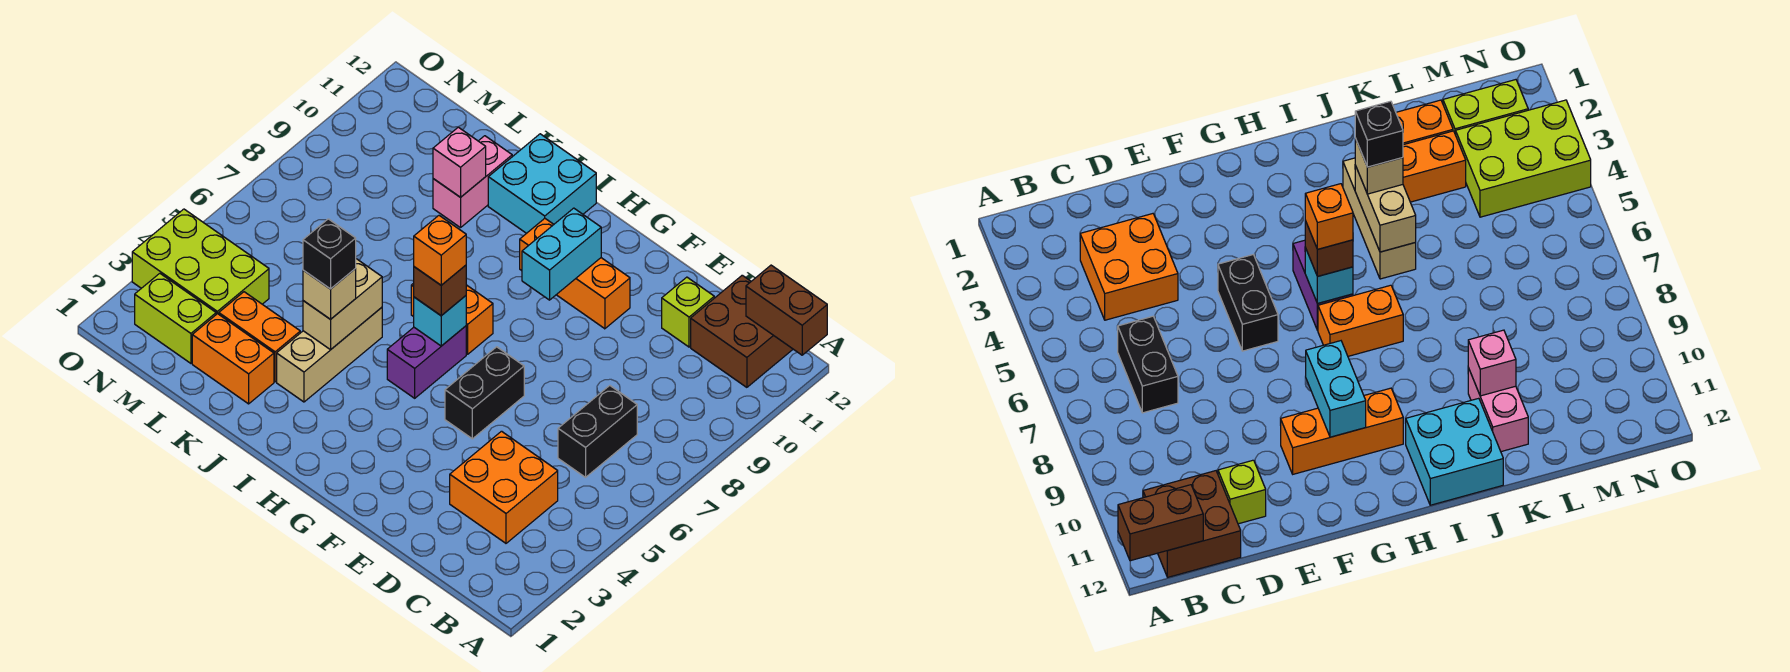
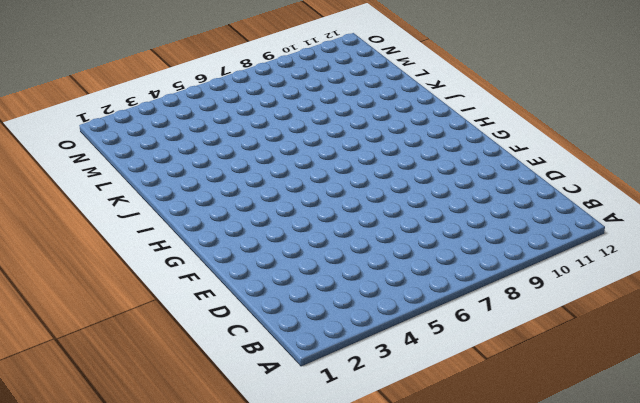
none -> brown 2x2 brick [691,275,793,387]
none -> orange 2x2 brick [450,431,558,543]
none -> black 1x2 brick [558,386,637,477]

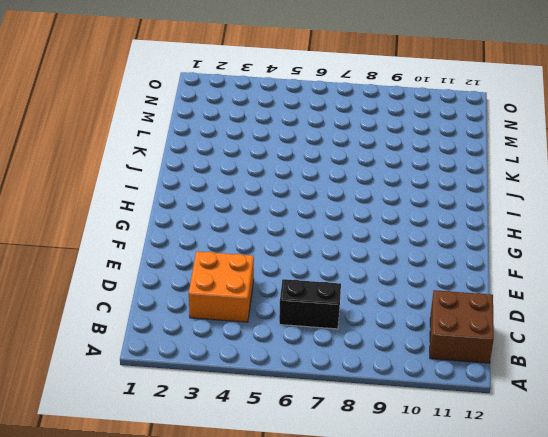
none -> lime 1x1 brick [662,277,714,347]
none -> black 1x2 brick [445,347,524,439]
none -> orange 1x3 brick [520,219,630,329]

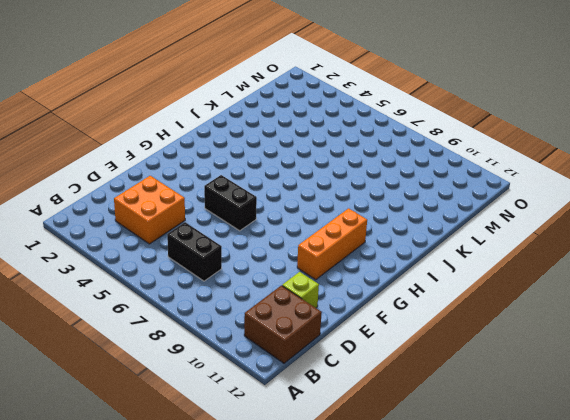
none -> purple 1x2 brick [387,326,466,398]
none -> orange 1x2 brick [411,283,493,354]
none -> cyan 2x2 brick [488,134,596,233]

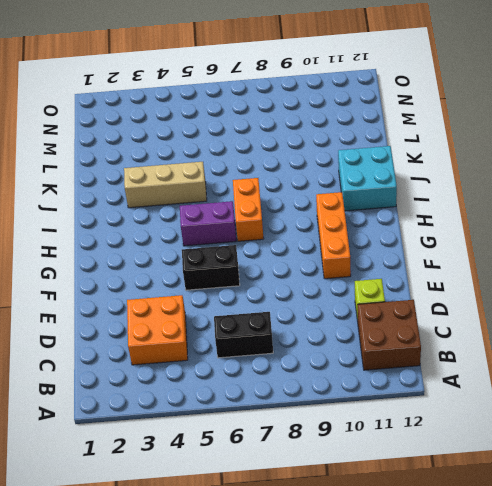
none -> orange 1x2 brick [192,314,274,404]
none -> orange 1x2 brick [219,292,300,382]
none -> pink 1x2 brick [433,136,512,228]

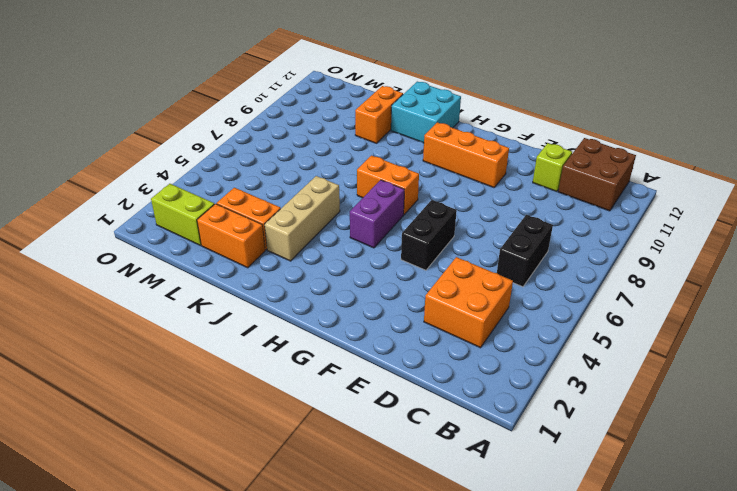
orange 1x2 brick [355,86,403,143] -> pink 1x2 brick [433,136,512,228]
none -> lime 2x3 brick [132,209,269,314]
none -> brown 1x2 brick [746,265,827,355]
none -> cyan 1x2 brick [522,208,601,300]

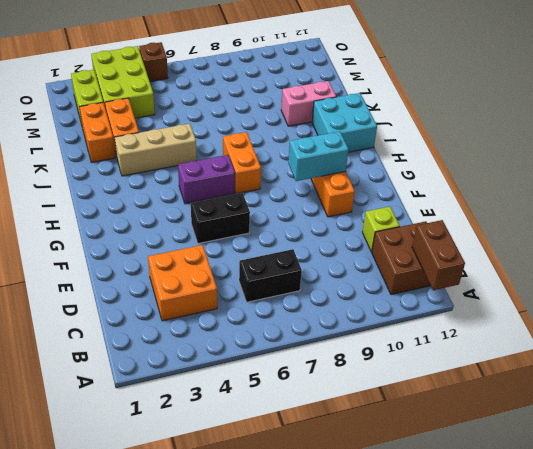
brown 1x1 brick [139,42,168,82] -> brown 1x1 brick moved to [414,265,466,316]
none -> cyan 1x1 brick [414,296,466,346]
none -> tan 1x2 brick [303,259,382,350]
none -> pink 1x1 brick [433,127,486,197]

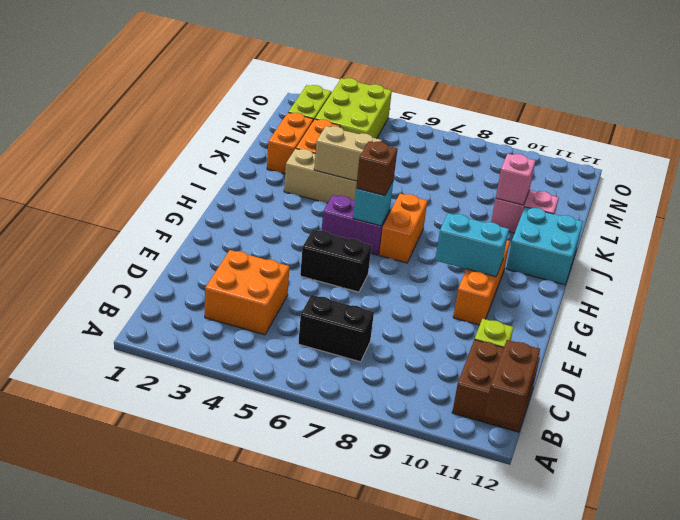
none -> tan 1x1 brick [303,269,356,319]
none -> orange 1x1 brick [414,216,466,285]
none -> black 1x1 brick [303,219,356,289]

